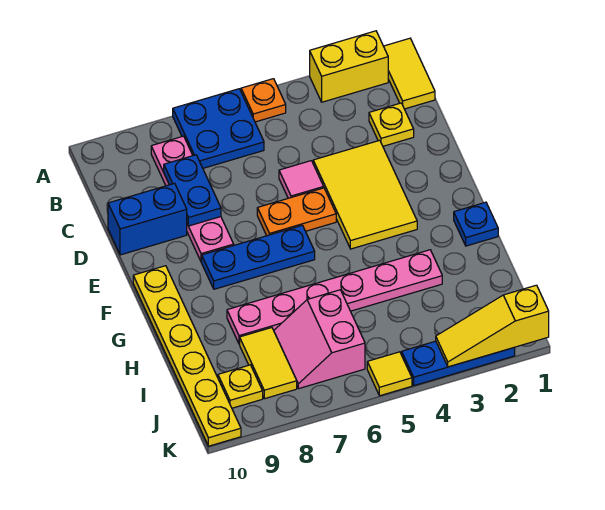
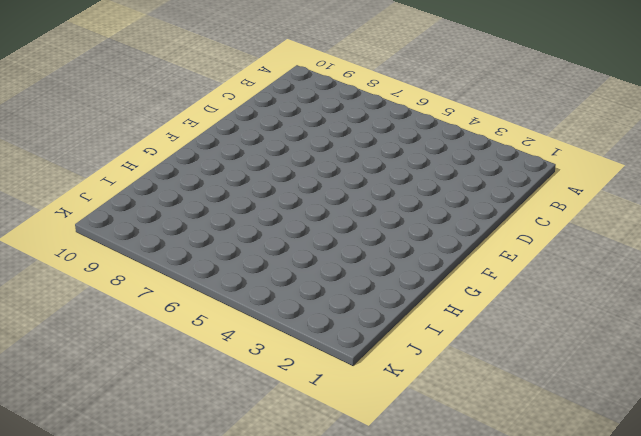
none -> yellow 1x2 tile [384,38,435,109]
none -> yellow 1x2 brick [310,31,388,102]
none -> orange 1x1 plate [241,79,286,122]

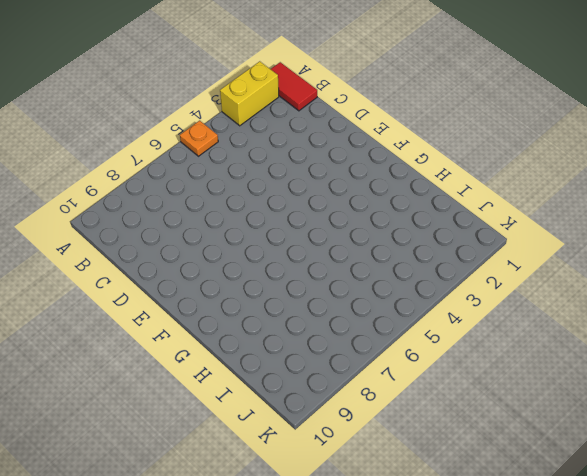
red 1x2 tile [271,62,317,111] -> yellow 1x2 tile [384,38,435,109]
none -> blue 2x2 plate [173,89,264,168]
none -> pink 1x4 plate [151,136,234,262]
none -> yellow 1x1 plate [369,103,414,146]

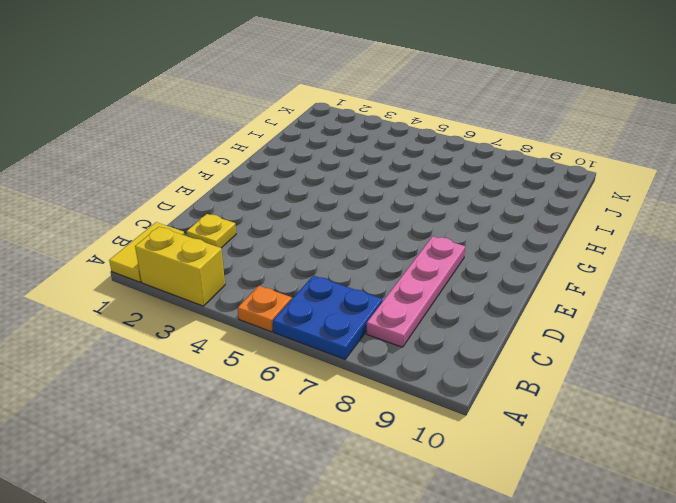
none -> yellow 2x3 tile [313,140,417,249]
none -> pink 1x1 tile [279,161,324,198]
none -> blue 1x2 brick [108,183,187,255]

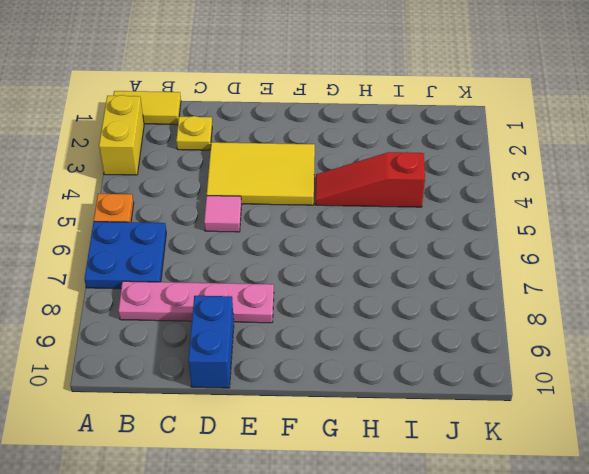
red 1x3 slope [315,152,425,207] -> pink 1x6 plate [227,250,442,344]
none -> orange 1x2 plate [257,188,336,236]
none -> blue 1x3 plate [202,225,315,289]
none -> yellow 1x6 plate [133,266,241,446]

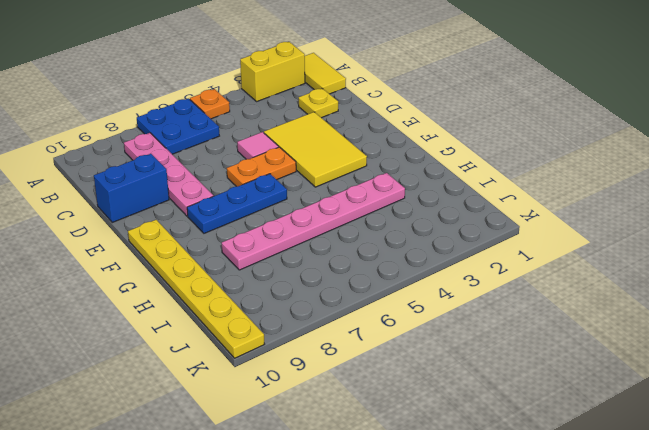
none -> blue 1x1 plate [454,202,498,246]
none -> pink 2x2 slope [274,290,365,389]
none -> yellow 1x2 tile [240,328,297,399]

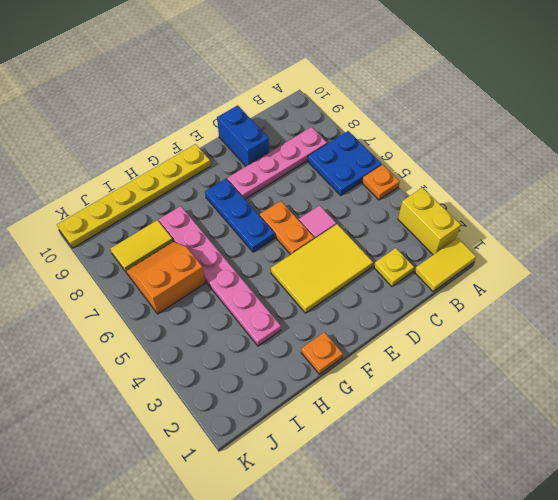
orange 1x1 plate [301,332,343,374] -> blue 1x1 plate [454,202,498,246]
orange 2x2 slope [126,242,205,314] -> pink 2x2 slope [274,290,365,389]
none -> yellow 1x1 plate [218,365,263,408]
none -> blue 1x3 plate [402,341,515,386]
none -> yellow 1x1 tile [367,352,412,396]

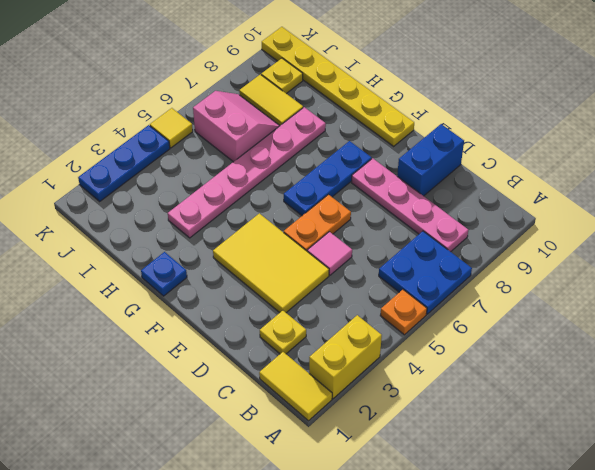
none -> blue 1x2 plate [164,155,221,226]
none -> yellow 1x3 slope [436,285,549,367]

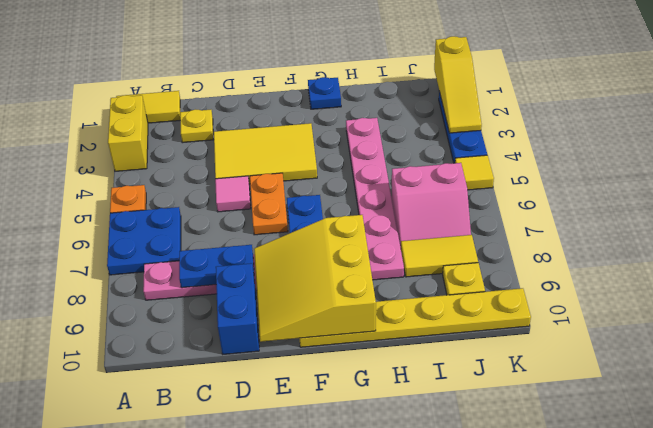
yellow 3x3 slope [254,215,376,342] -> none

